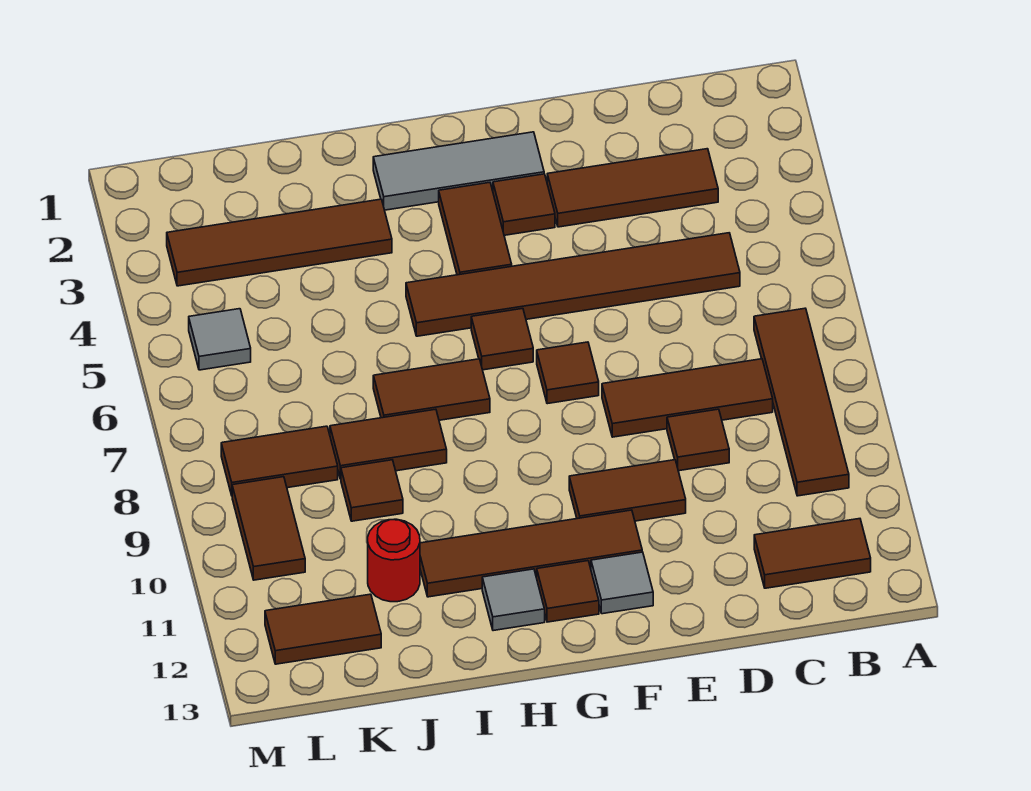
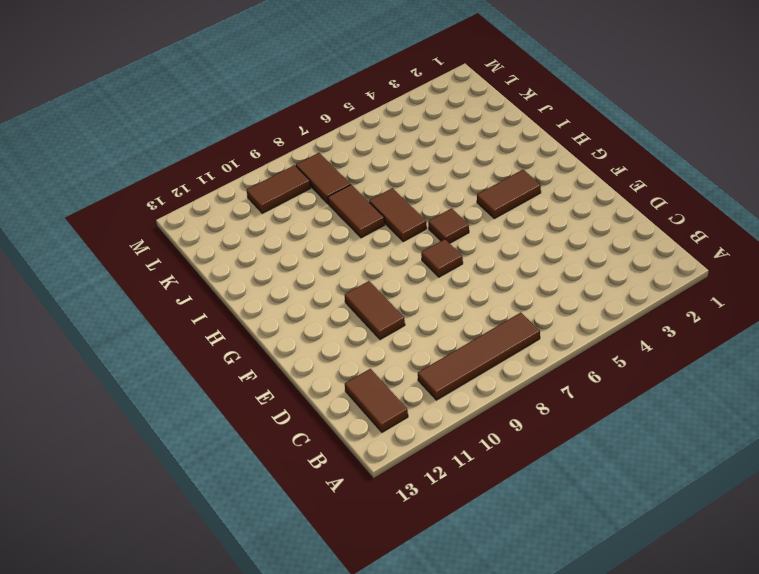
none -> brown 1x3 tile [547,149,718,227]
none -> brown 1x6 tile [406,233,740,336]
none -> brown 1x3 tile [602,359,773,437]

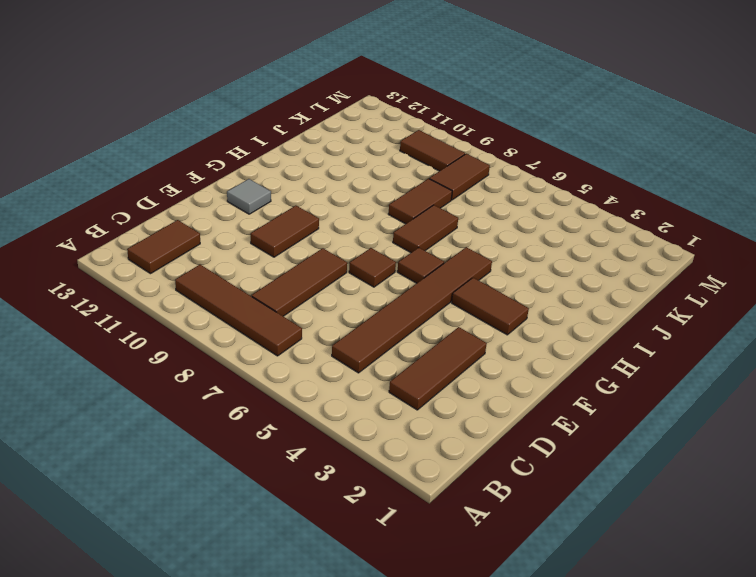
none -> brown 1x1 tile [667,409,729,471]
none -> grey 1x3 tile [373,132,544,210]
none -> brown 1x1 tile [493,174,555,235]

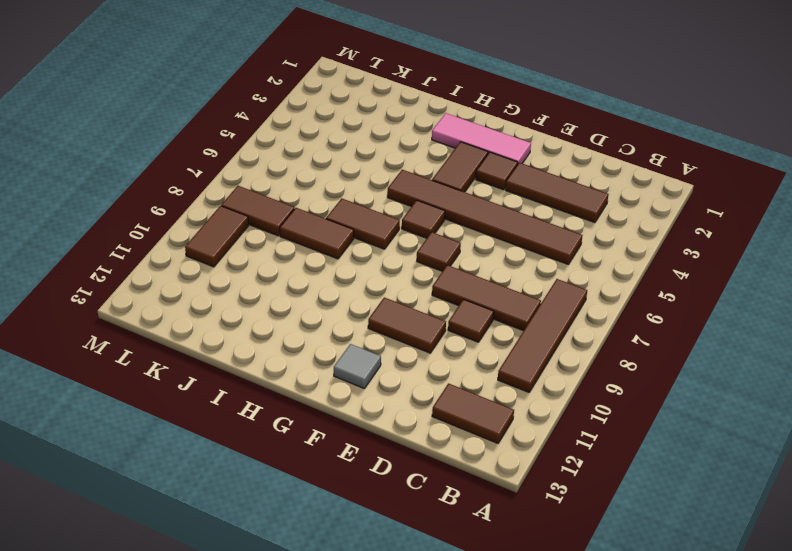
pink 1x3 tile [432,113,531,163] -> grey 1x3 tile [373,132,544,210]
none -> brown 1x4 tile [420,510,642,597]
none -> brown 1x1 tile [537,561,599,622]
none -> grey 1x1 tile [482,569,545,631]

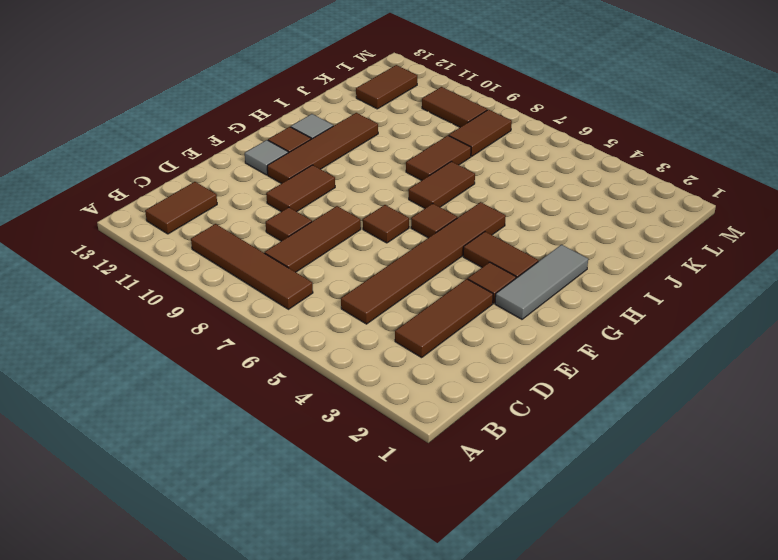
none -> brown 1x4 tile [167,199,392,286]
none -> brown 1x1 tile [341,460,403,521]
none -> red 1x1 round brick [368,519,420,602]

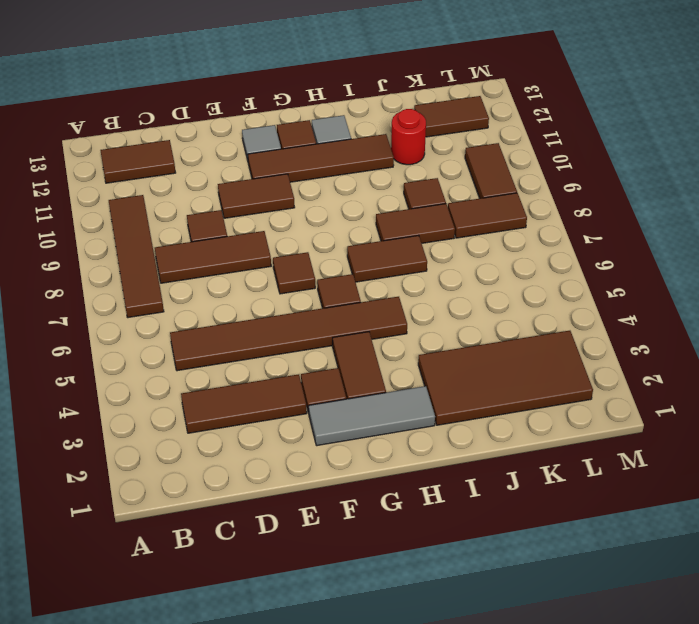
brown 2x4 tile [418,331,593,425] -> brown 1x4 tile [167,199,392,286]
none -> grey 1x1 tile [189,309,251,370]

